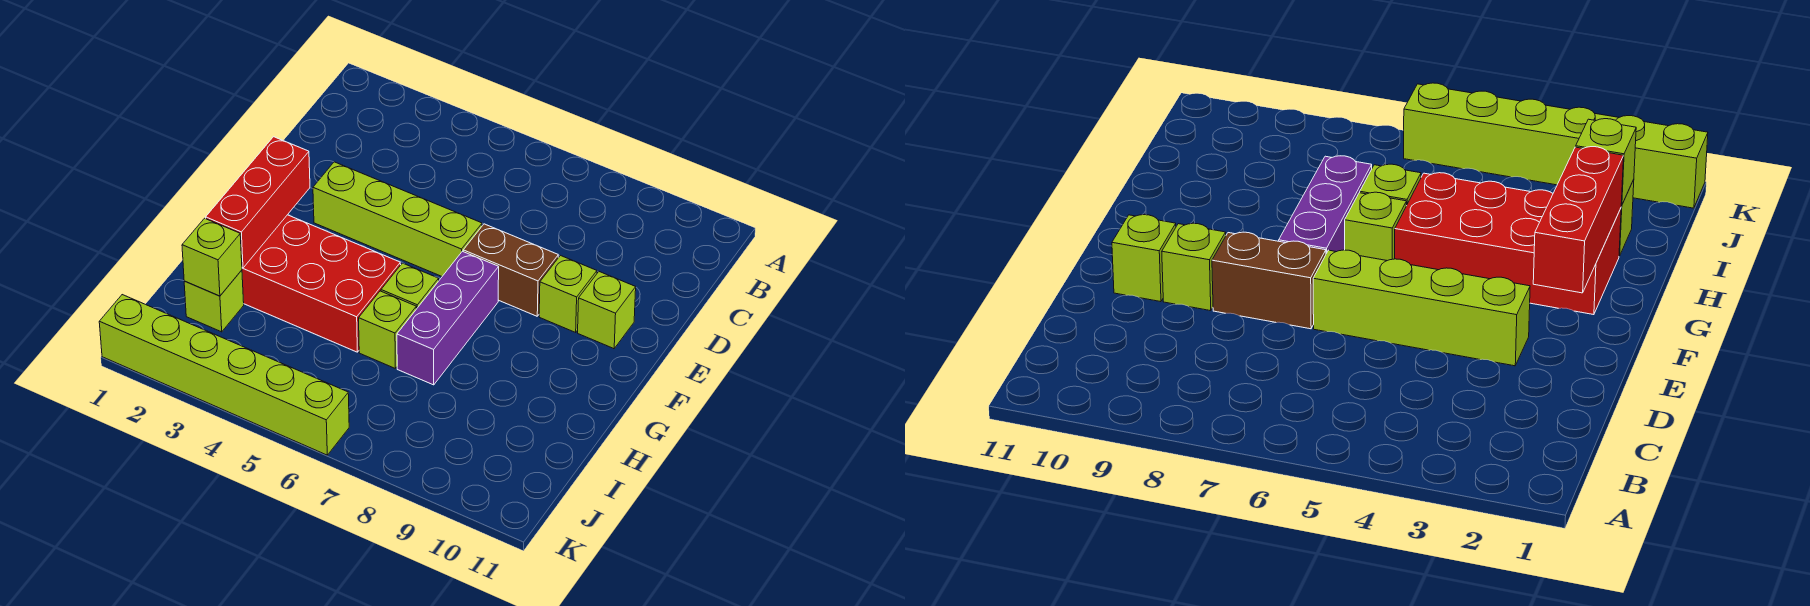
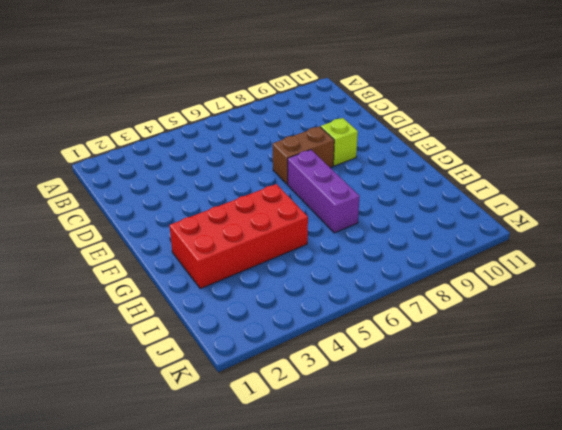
none -> lime 1x4 brick [313,162,482,276]
none -> lime 1x1 brick [578,272,636,349]
none -> lime 1x1 brick [381,263,439,309]

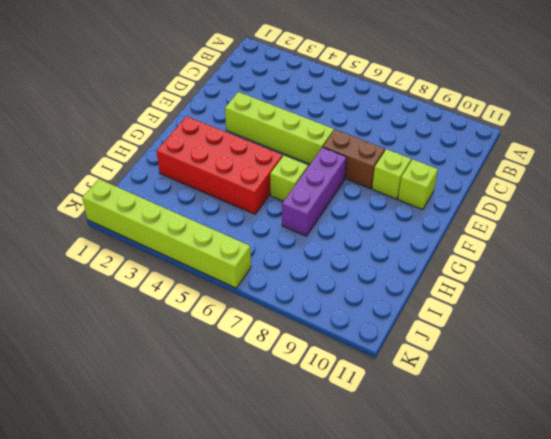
none -> lime 1x1 brick [359,291,416,369]
none -> lime 1x1 brick [184,270,244,332]
none -> red 1x3 brick [206,137,310,268]

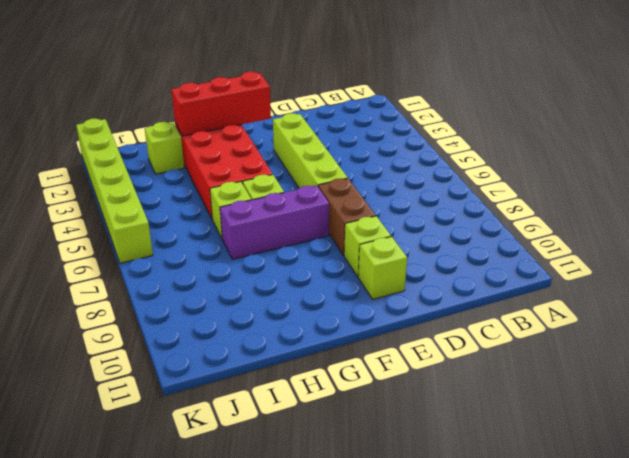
none -> lime 1x1 brick [182,218,242,296]

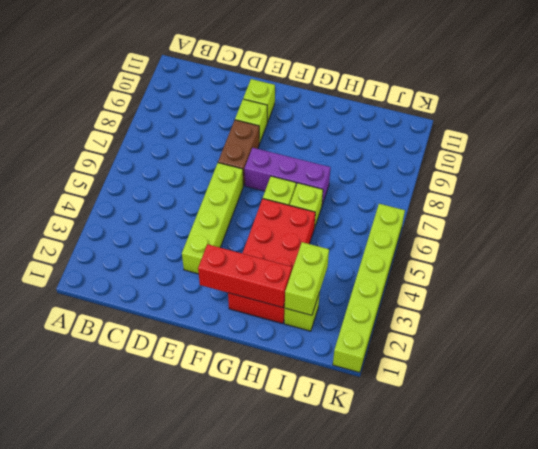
lime 1x2 brick [284,242,329,315] -> lime 1x1 brick [182,218,242,296]

